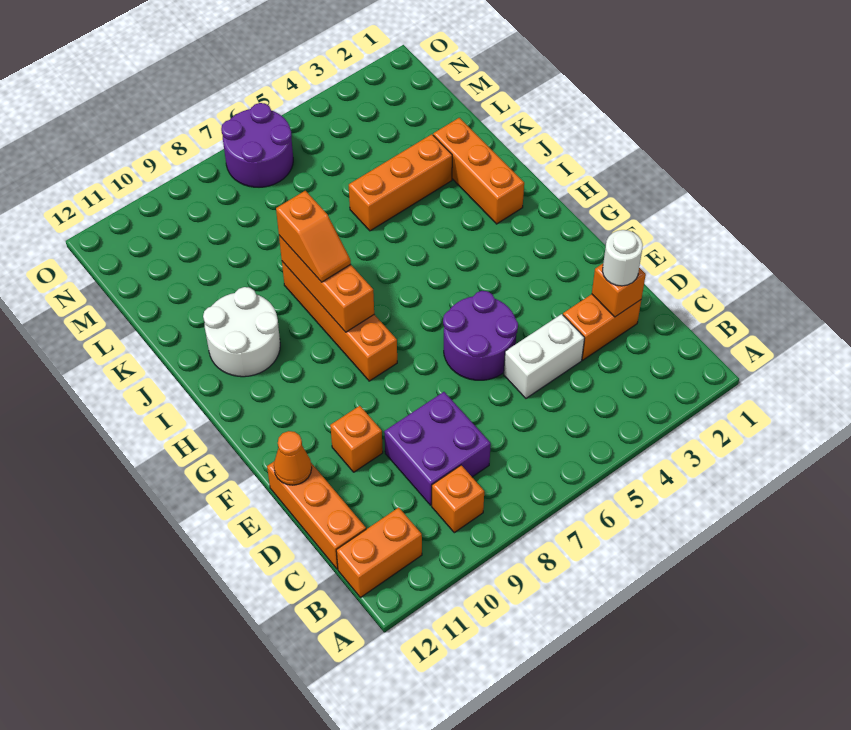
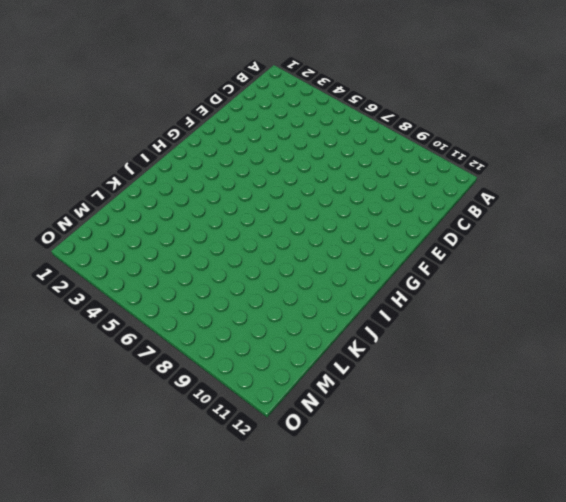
none -> orange 1x1 brick [432,465,484,533]
none -> orange 1x2 brick [336,507,422,598]
none -> purple 2x2 brick [384,392,491,505]

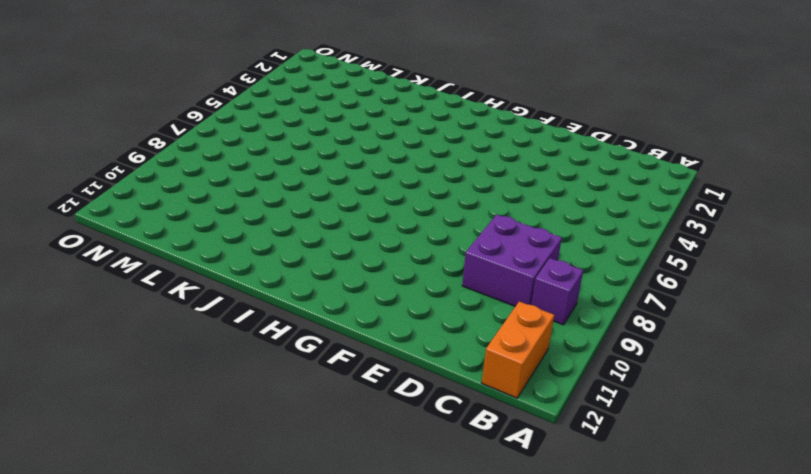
purple 1x1 brick [531,258,583,325] -> orange 1x1 brick [432,465,484,533]
none -> orange 1x3 brick [267,461,366,569]
none -> orange 1x2 brick [563,294,641,360]
none -> white 1x2 brick [504,314,585,398]

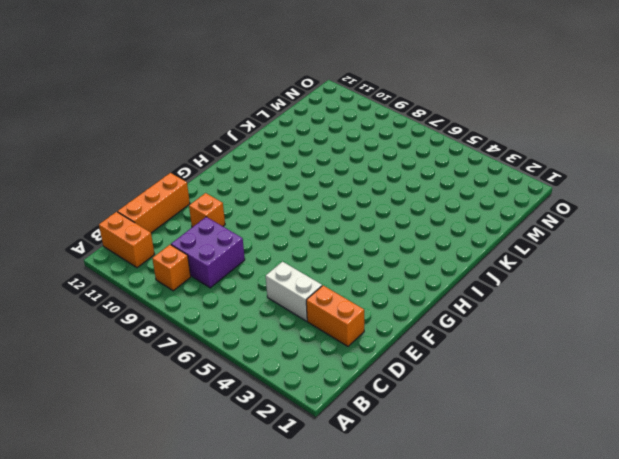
none -> purple 2x2 round brick [443,291,518,380]
none -> orange 1x4 brick [282,262,397,381]
none -> orange 1x3 brick [433,118,524,224]

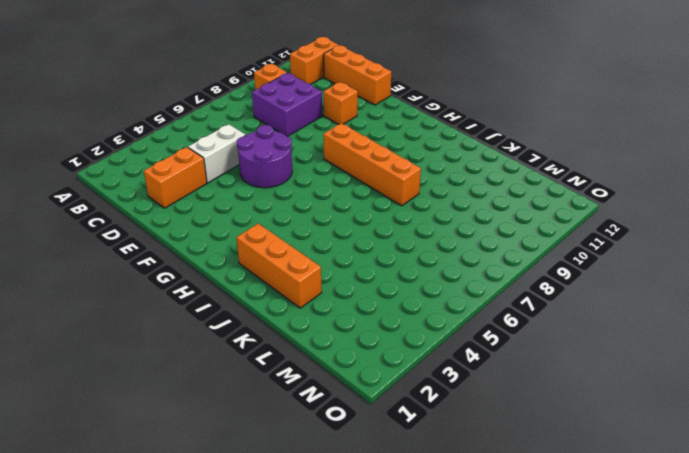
none -> white 2x2 round brick [203,287,280,377]
none -> orange 1x3 brick [349,134,452,231]
none -> purple 2x2 round brick [221,103,293,187]

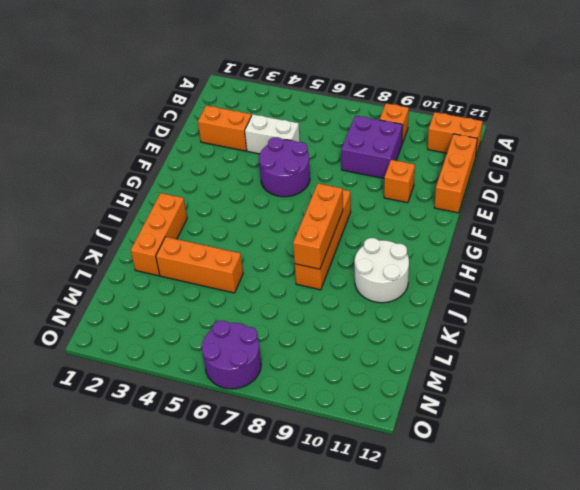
none -> orange 1x1 brick [592,264,646,317]
none -> orange 1x1 cone [274,431,312,485]
none -> white 1x1 round brick [602,230,643,286]

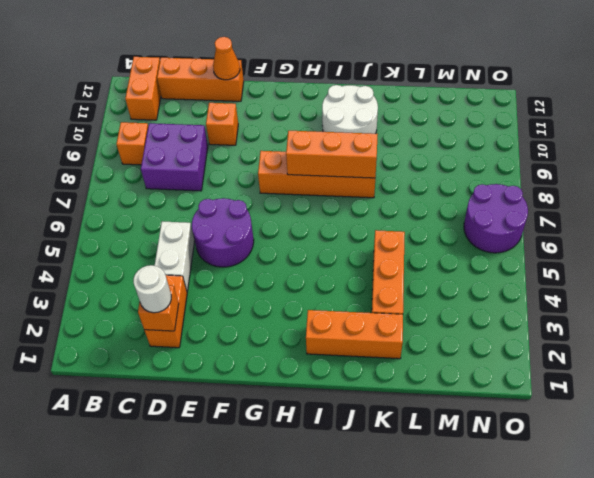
none -> orange 1x2 slope [276,191,351,282]

